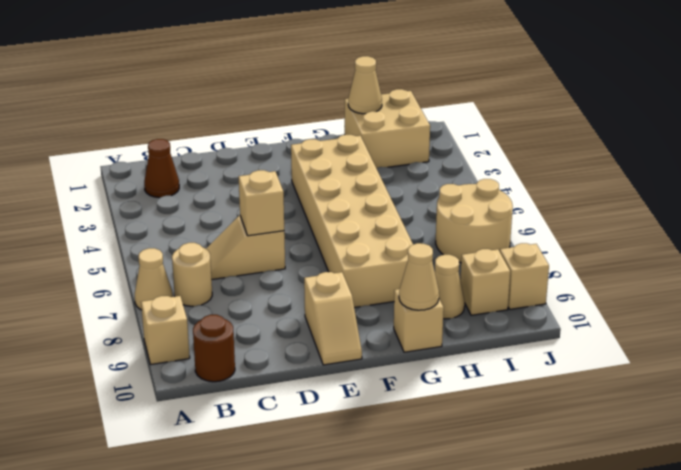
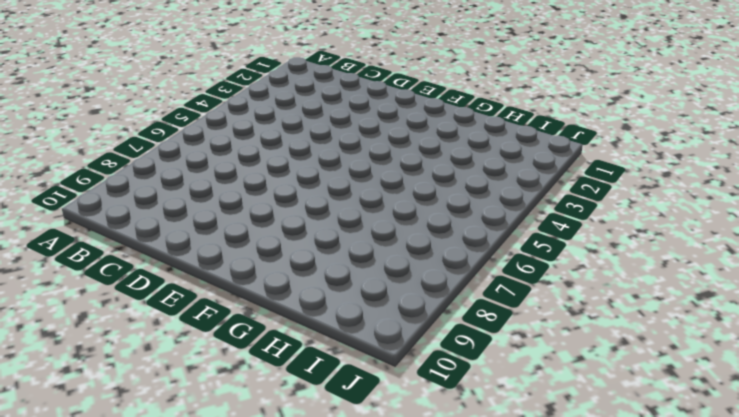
none -> tan 1x1 cone [135,248,173,310]
none -> tan 1x1 brick [141,296,190,365]
none -> brown 1x1 cone [144,139,179,198]

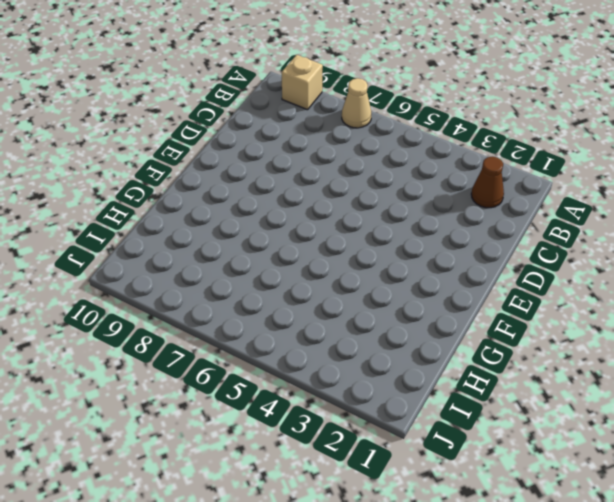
none -> tan 1x1 round brick [172,243,212,306]
none -> brown 1x1 round brick [193,315,235,382]
none -> tan 1x2 slope [206,215,285,280]

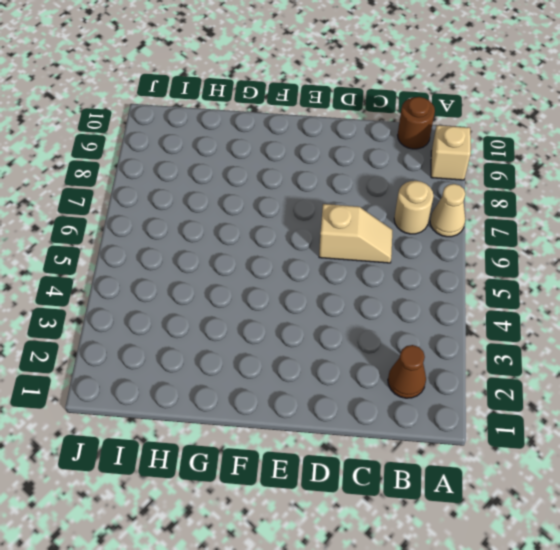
none -> tan 1x2 slope [304,272,362,365]
none -> tan 2x6 brick [291,135,413,308]
none -> tan 1x1 brick [394,289,444,352]

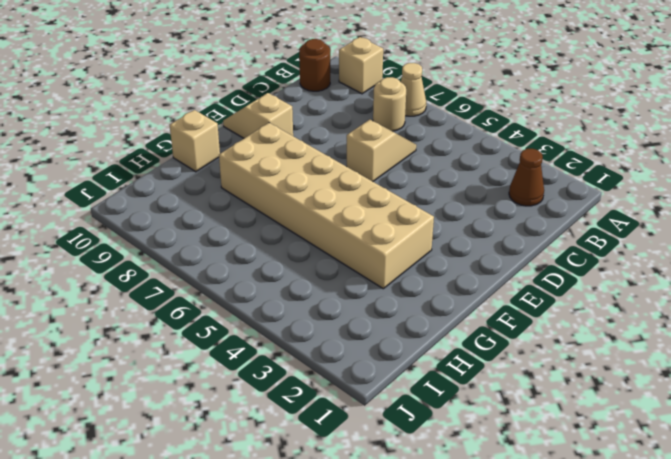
none -> tan 2x2 brick [345,89,430,168]
none -> tan 1x1 cone [435,255,465,319]
none -> tan 2x2 round brick [436,179,513,263]

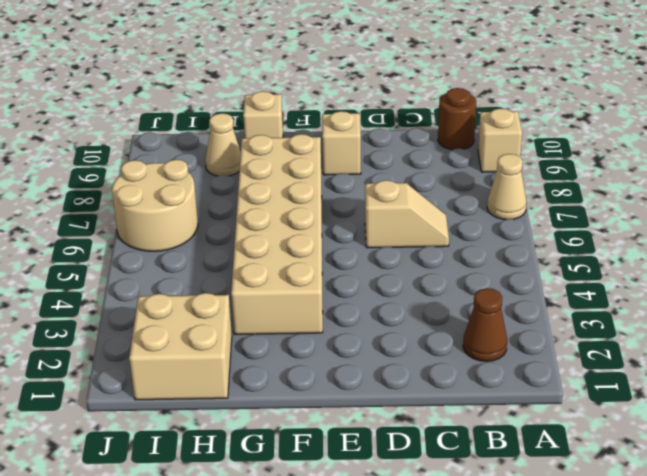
none -> tan 1x1 round brick [172,243,212,306]
none -> tan 1x1 brick [460,249,510,315]
none -> tan 1x1 brick [500,243,549,309]

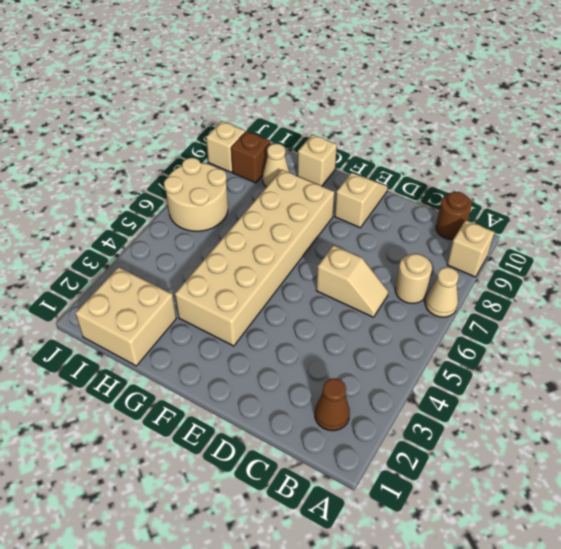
brown 1x1 brick [231,131,270,183] -> tan 1x1 brick [460,249,510,315]
none -> tan 1x1 brick [239,170,284,236]
none -> tan 1x1 cone [399,243,439,310]
none -> tan 1x1 cone [348,56,382,114]

